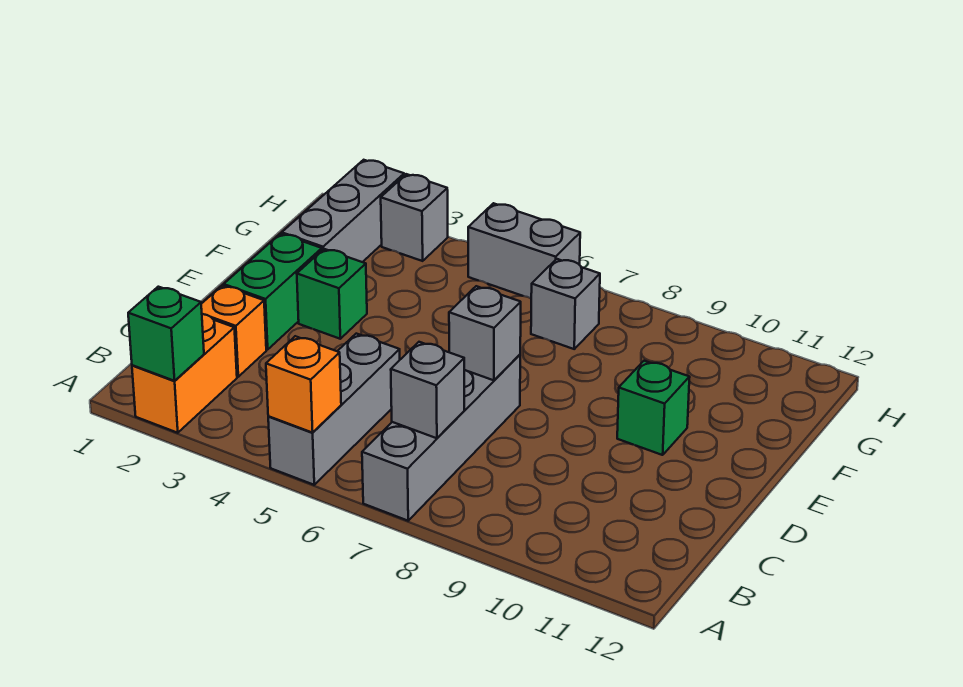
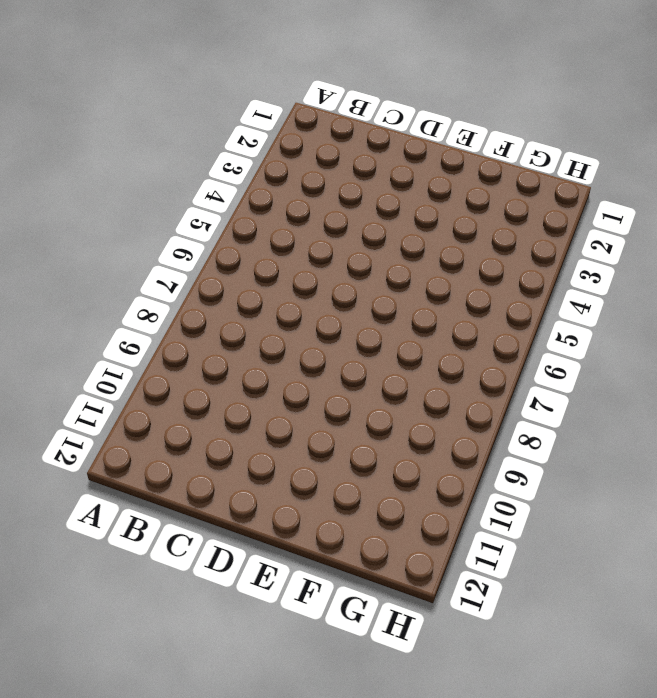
none -> orange 1x2 brick [132,314,237,433]
none -> grey 1x3 brick [268,334,400,485]
none -> grey 1x4 brick [362,355,520,521]

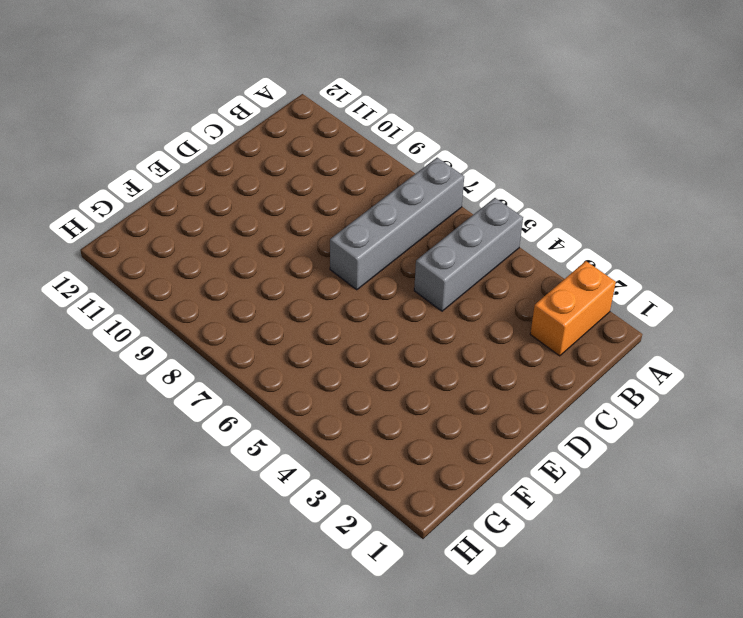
none -> orange 1x1 brick [201,285,266,377]
none -> green 1x2 brick [224,234,322,350]
none -> green 1x1 brick [297,249,367,339]

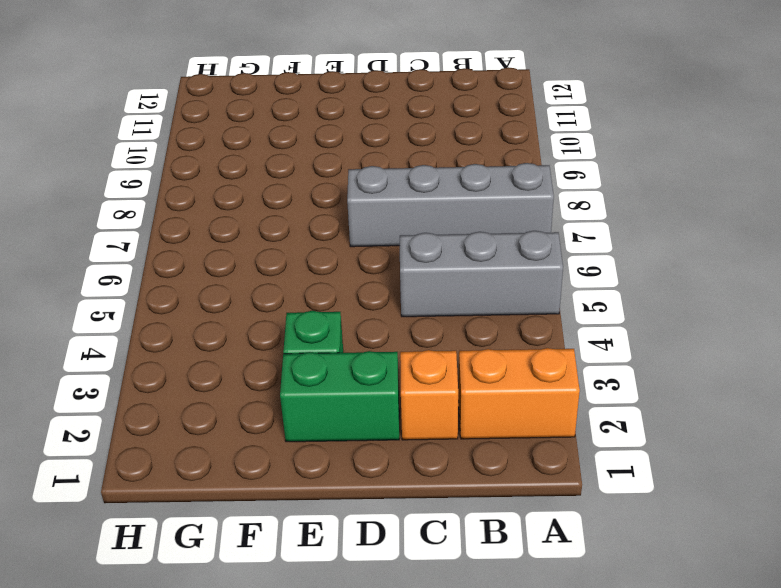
none -> green 1x1 brick [617,361,690,455]
none -> grey 1x3 brick [282,160,404,262]
none -> grey 1x1 brick [531,259,600,349]

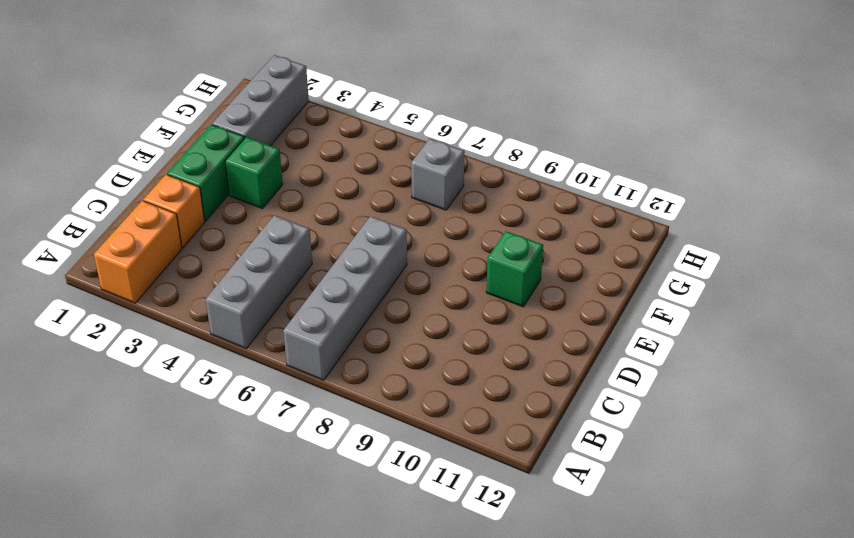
none -> grey 1x1 brick [381,174,448,261]
none -> grey 1x2 brick [468,203,580,298]
none -> green 1x1 brick [128,287,204,381]

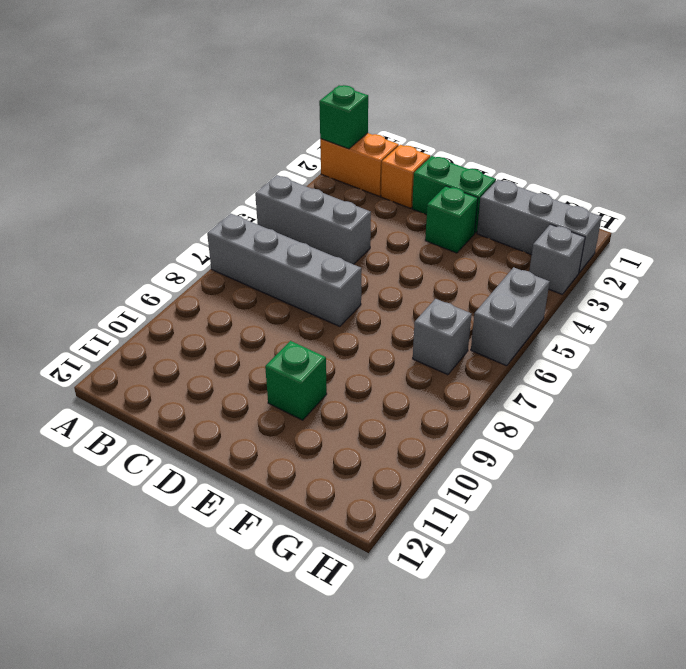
none -> orange 1x1 brick [266,336,341,433]
none -> grey 1x1 brick [391,342,464,438]
none -> grey 1x1 brick [449,286,521,380]

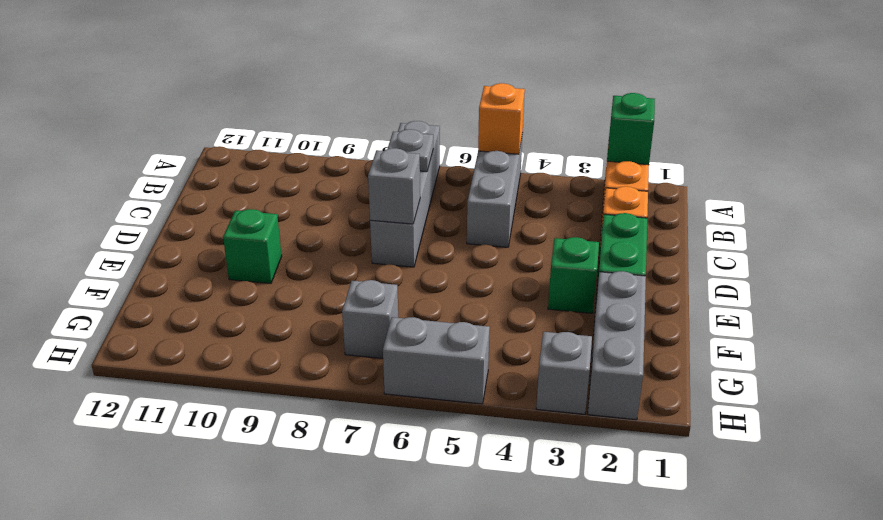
grey 1x1 plate [388,129,433,172] -> grey 1x1 brick [391,342,464,438]

